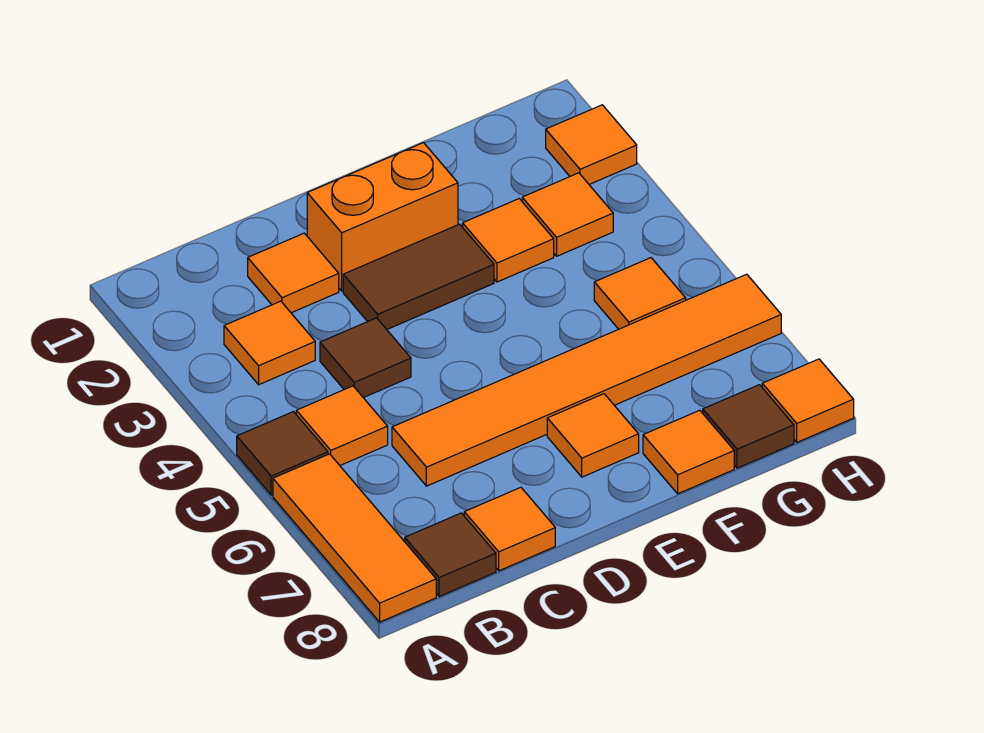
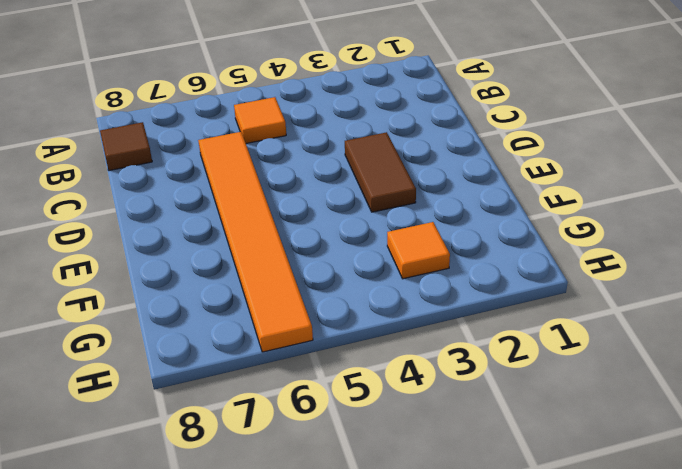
none -> brown 1x1 tile [237,412,328,495]
none -> orange 1x3 tile [273,454,436,622]
none -> orange 1x1 tile [224,301,315,385]

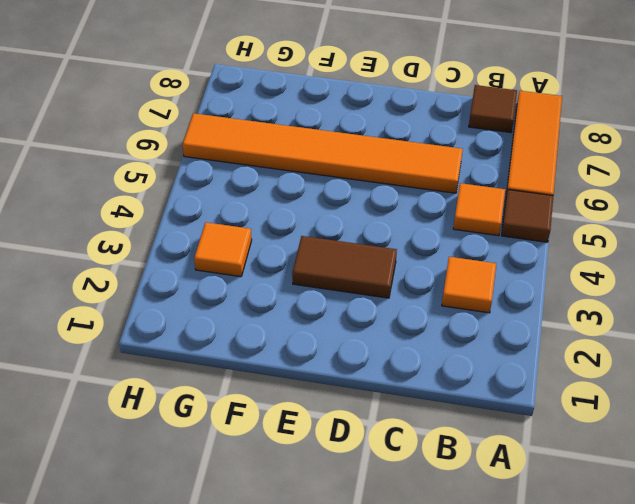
none -> orange 1x1 tile [248,233,339,313]
none -> brown 1x1 tile [320,318,411,398]
none -> orange 1x1 tile [464,487,555,571]

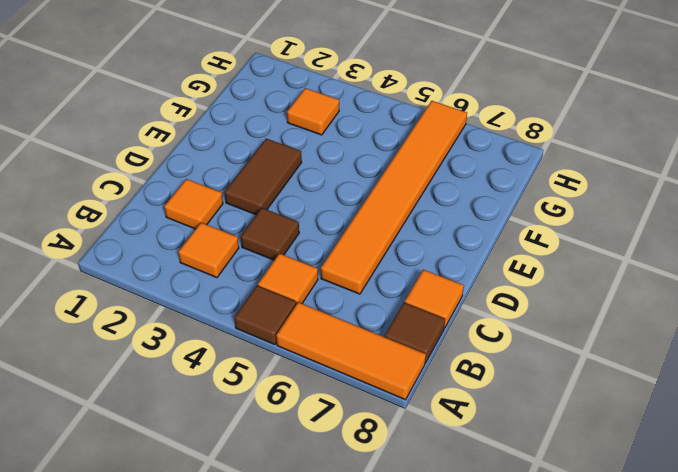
none -> orange 1x2 brick [307,143,458,291]
none -> orange 1x1 tile [547,394,639,477]
none -> orange 1x1 tile [463,199,554,282]

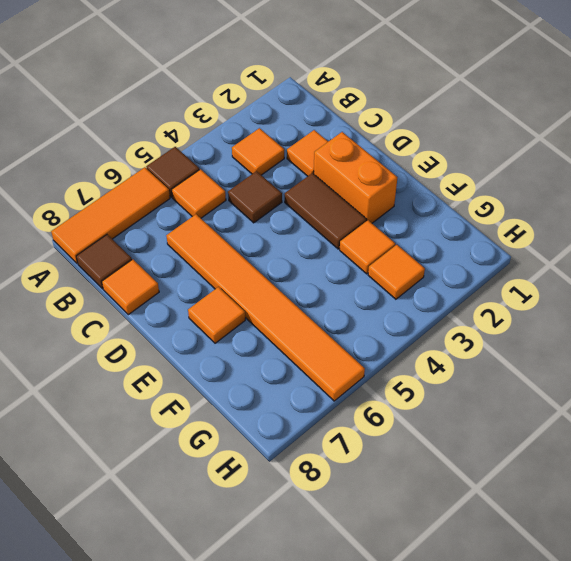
none -> orange 1x1 tile [643,410,734,494]
none -> orange 1x1 tile [594,258,686,329]
none -> brown 1x1 tile [703,385,794,468]

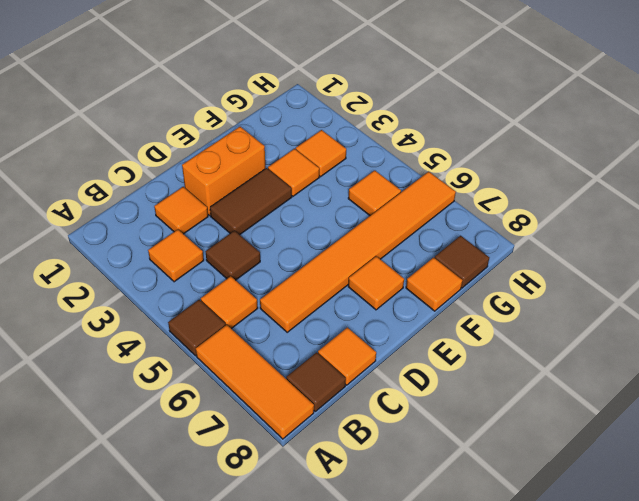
none -> orange 1x1 tile [546,105,637,184]
none -> orange 1x1 tile [762,359,854,442]

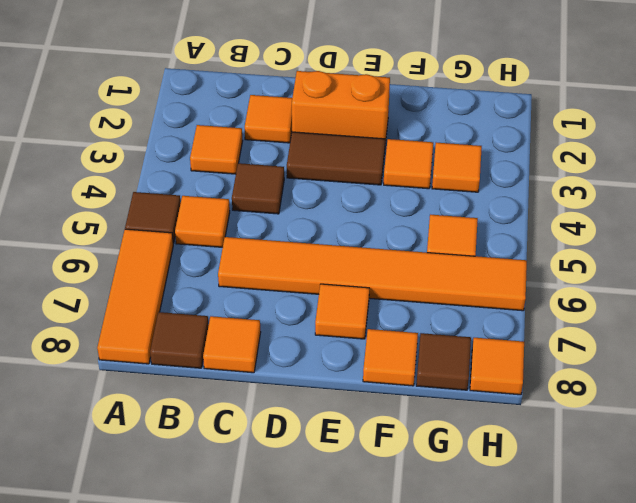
none -> orange 1x1 tile [546,105,637,184]

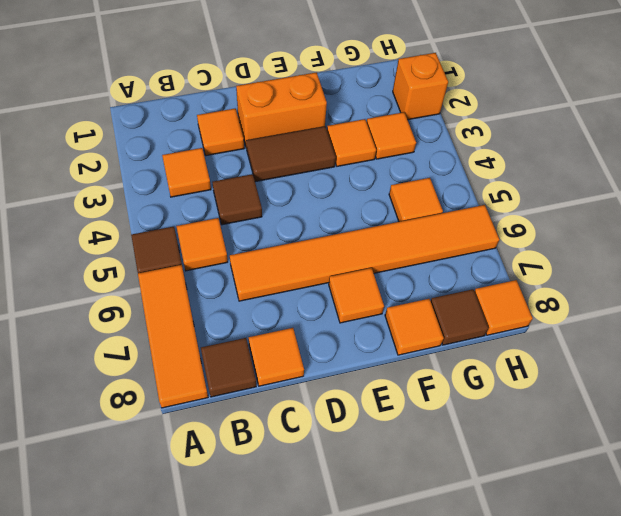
orange 1x1 brick [393,53,448,120] -> orange 1x1 tile [546,105,637,184]

